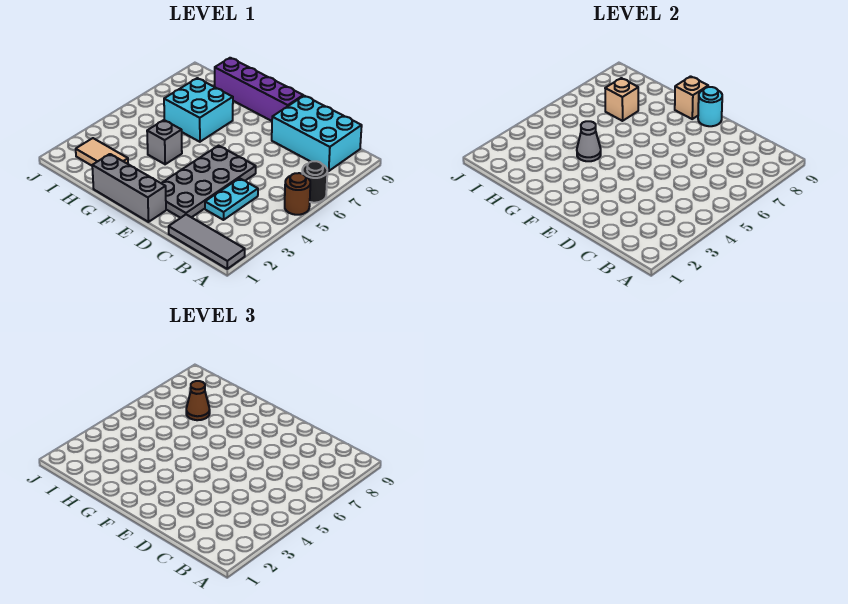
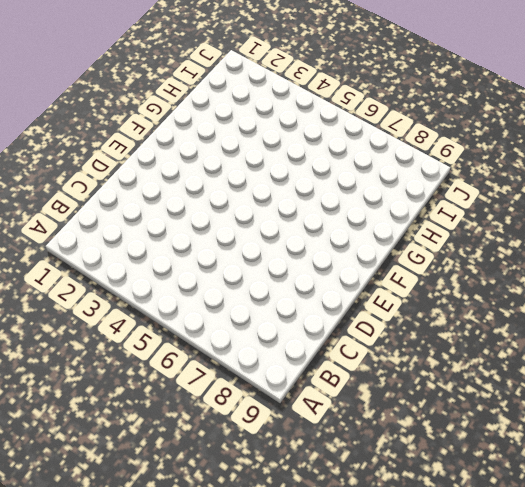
none -> grey 1x3 tile [169,215,245,269]
none -> brown 1x1 round brick [285,173,310,215]
none -> black 1x1 round brick [302,161,327,203]

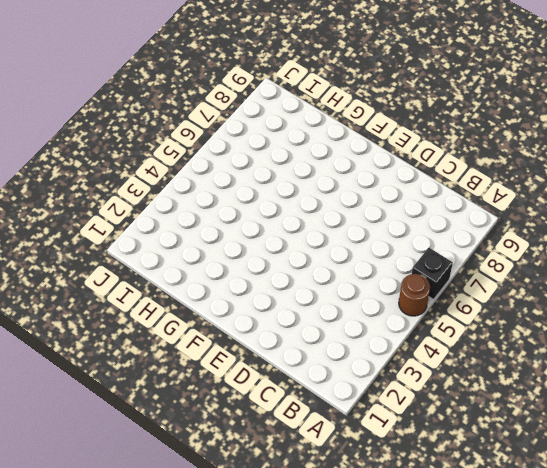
black 1x1 brick [412,248,453,299] -> black 1x1 round brick [302,161,327,203]
none -> grey 1x3 tile [169,215,245,269]
none -> cyan 2x3 brick [272,96,362,171]
none -> cyan 1x2 plate [205,178,258,220]

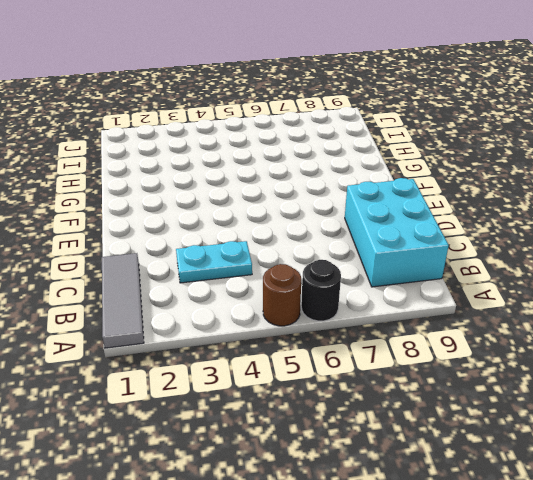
none -> grey 2x4 plate [161,146,256,218]
none -> grey 1x3 brick [92,154,166,222]
none -> purple 1x4 brick [215,58,303,121]

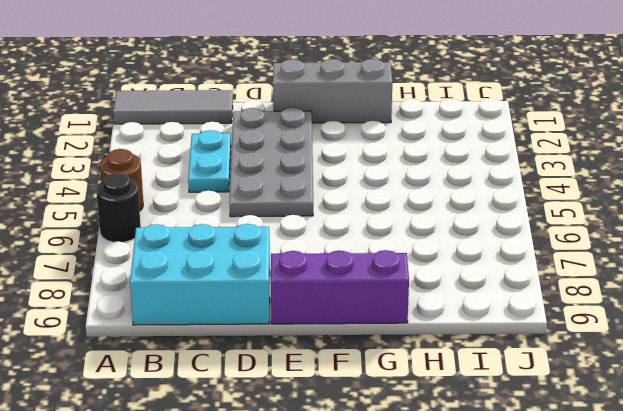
purple 1x3 brick [271,250,409,324] -> purple 1x4 brick [215,58,303,121]
none -> grey 1x1 brick [147,120,182,164]
none -> cyan 2x2 brick [164,78,233,142]
none -> tan 1x2 tile [76,138,128,166]

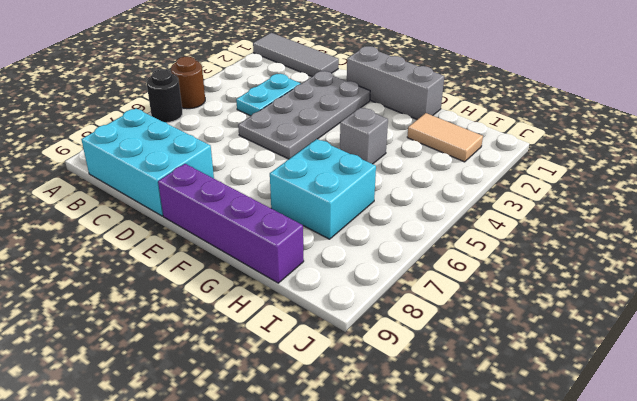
none -> cyan 1x1 round brick [698,87,722,126]
none -> tan 1x1 brick [675,76,708,119]
none -> grey 1x1 cone [577,121,601,161]

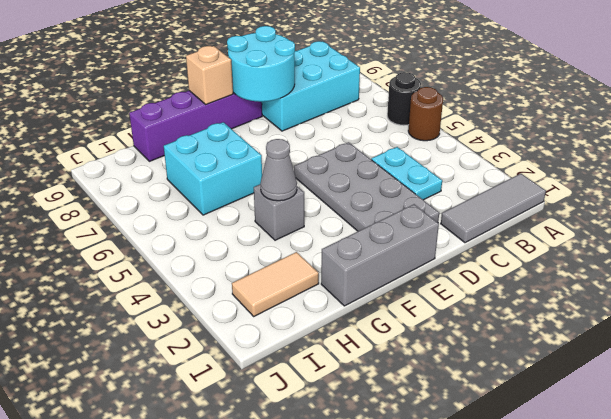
cyan 2x2 round brick [227,26,295,102] -> cyan 1x1 round brick [698,87,722,126]
none -> tan 1x1 brick [605,78,638,121]
none -> brown 1x1 cone [186,381,210,420]

